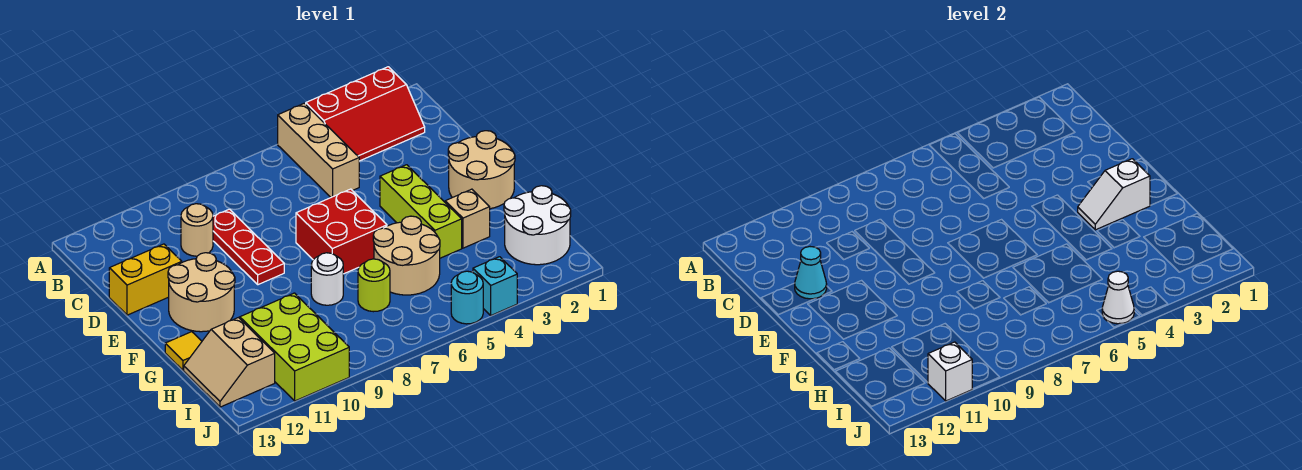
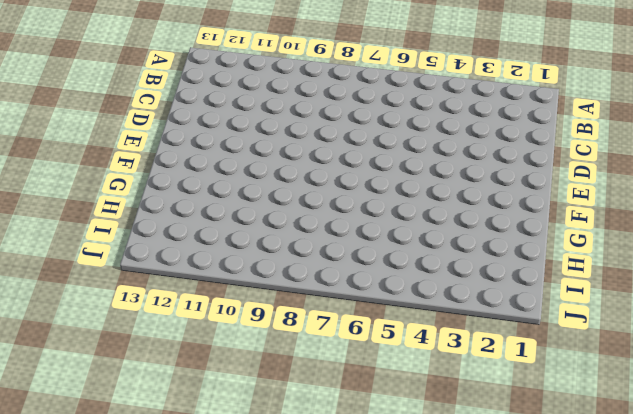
none -> red 2x3 slope [306,67,425,161]
none -> tan 1x3 brick [278,103,359,197]
none -> red 1x3 plate [213,209,284,285]

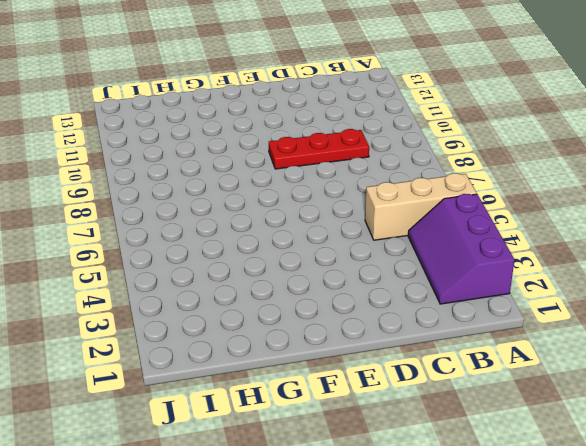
purple 2x3 slope [408,194,514,304] -> red 2x3 slope [306,67,425,161]
none -> tan 1x1 round brick [181,204,213,256]
none -> yellow 1x2 brick [109,244,182,315]
none -> tan 2x2 round brick [448,131,515,209]

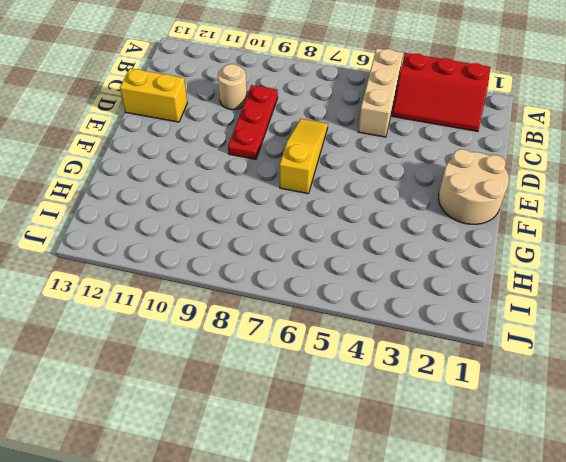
yellow 1x3 slope [280,119,328,194] -> red 2x2 brick [296,189,387,274]
none -> lime 1x3 brick [380,165,462,258]
none -> tan 2x2 round brick [168,253,235,332]
none -> tan 1x1 brick [445,189,490,248]

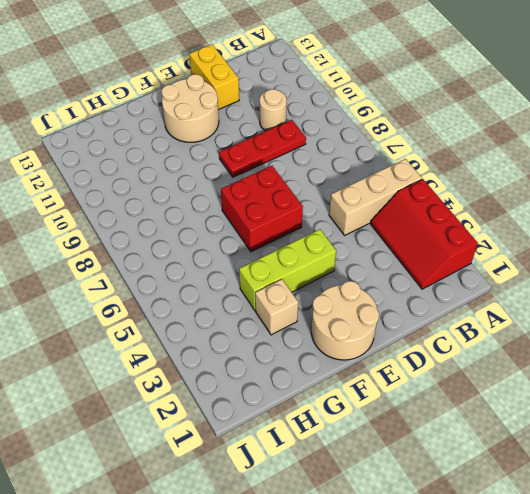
none -> tan 2x2 round brick [373,216,440,295]
none -> white 1x1 round brick [311,253,343,305]
none -> yellow 1x1 tile [165,332,202,370]

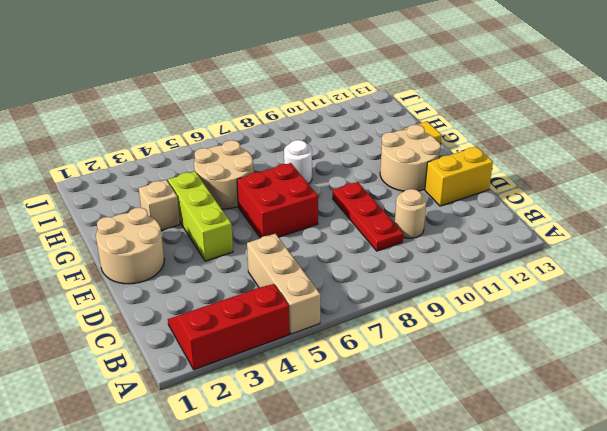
none -> white 2x2 round brick [504,186,571,265]
none -> lime 1x1 round brick [358,259,390,312]
none -> lime 2x3 brick [240,293,349,401]

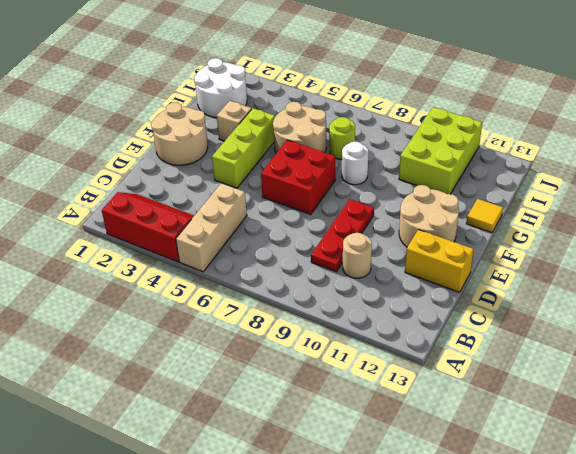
none -> tan 2x2 slope [184,318,275,407]
none -> cyan 1x1 brick [473,257,517,315]
none -> cyan 1x1 round brick [451,271,483,324]

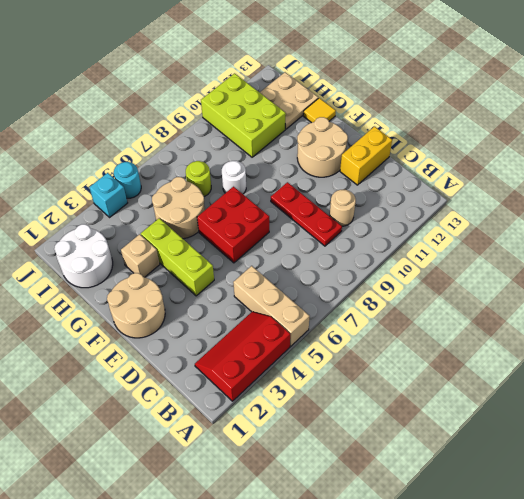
tan 2x2 plate [260,72,318,129] -> tan 2x2 slope [184,318,275,407]
none -> cyan 1x1 cone [795,247,827,299]
none -> white 1x2 slope [1078,159,1150,230]
none -> white 1x1 cone [1102,271,1134,324]

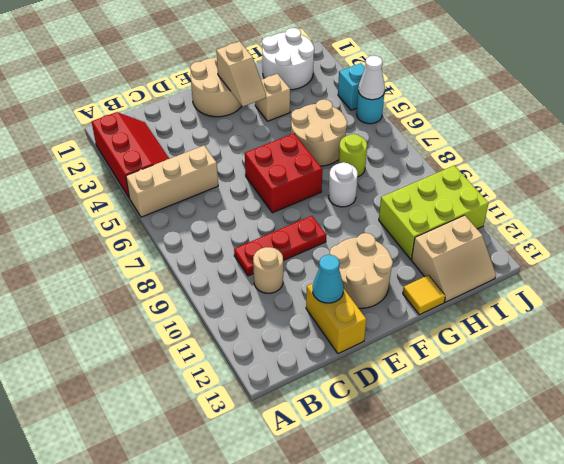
tan 1x2 slope [216,41,266,106] -> white 1x2 slope [1078,159,1150,230]
none -> lime 1x3 brick [380,165,462,258]
none -> white 1x1 brick [928,342,972,401]

